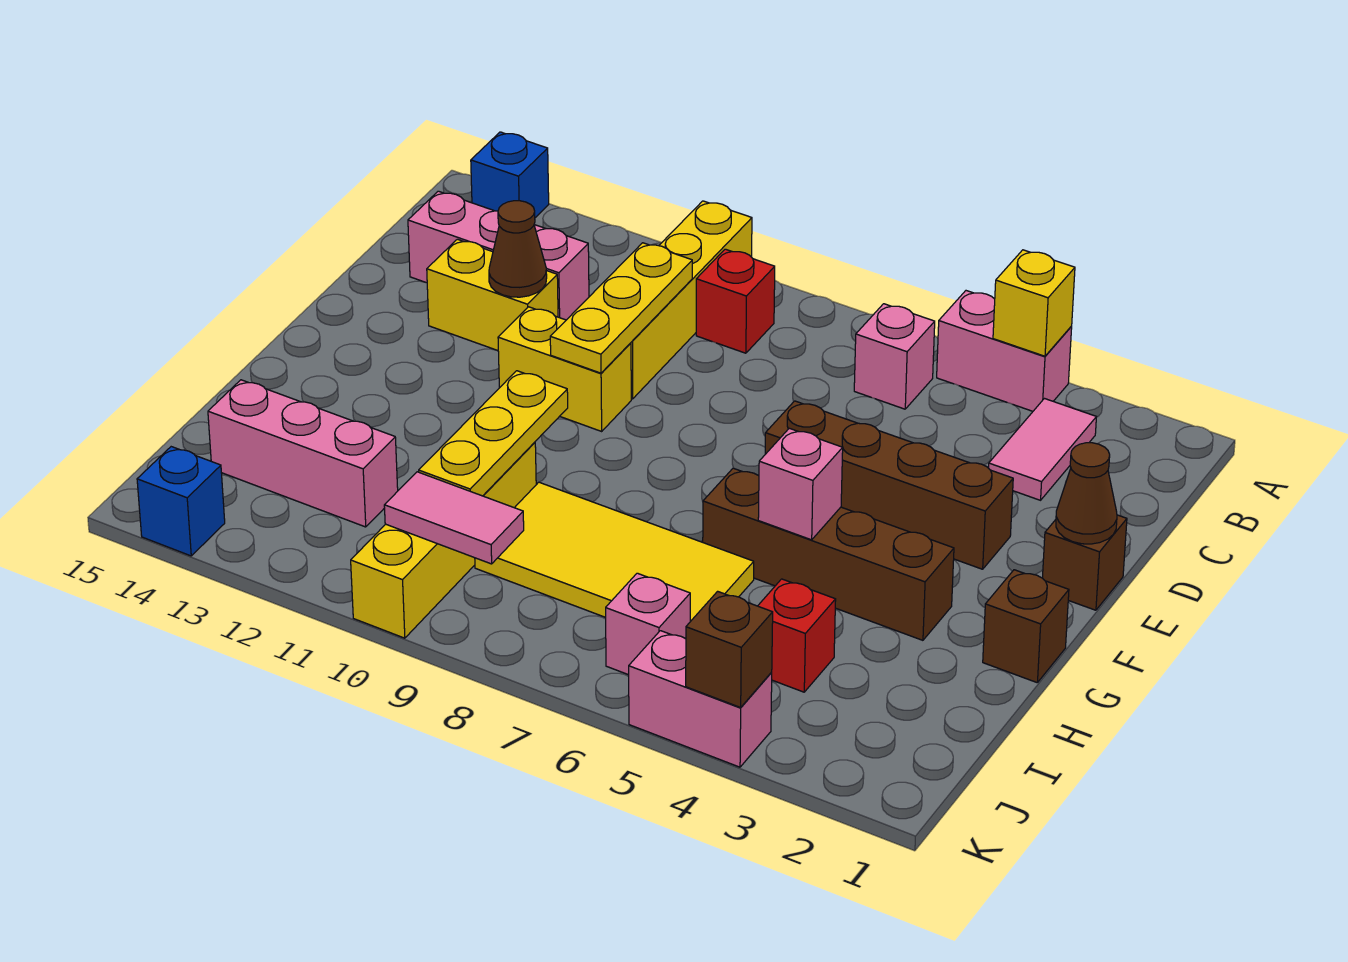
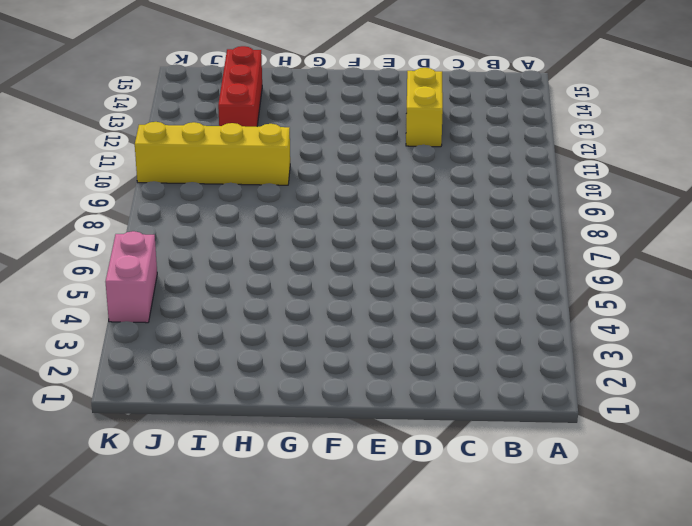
red 1x3 brick [218,46,262,127] -> pink 1x3 brick [208,380,398,527]
none -> pink 1x2 brick [937,291,1072,411]
none -> yellow 1x4 brick [631,201,752,399]
none -> blue 1x1 brick [471,132,549,218]

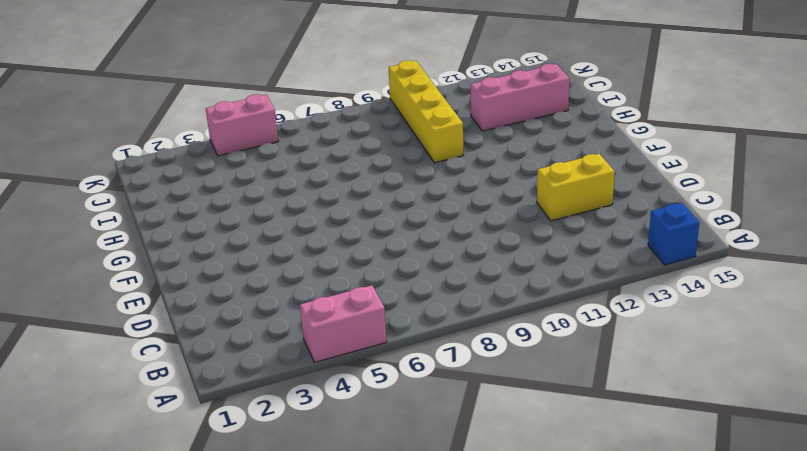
none -> yellow 1x4 brick [631,201,752,399]
none -> pink 1x2 tile [989,399,1096,500]
none -> pink 1x1 brick [854,304,935,409]

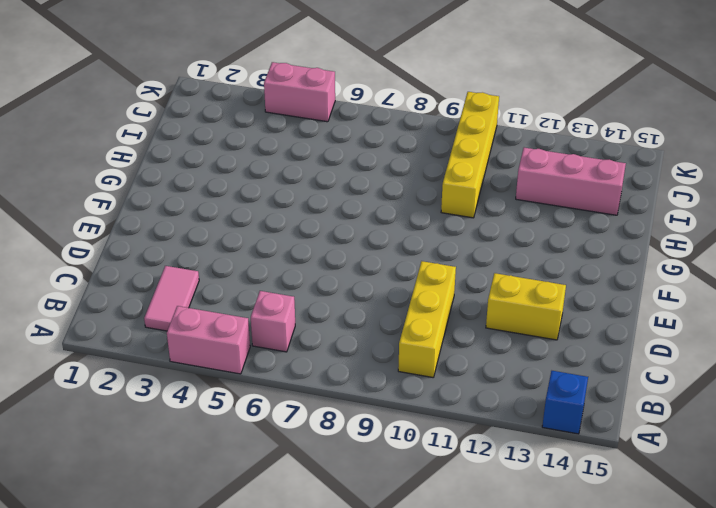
yellow 1x3 brick [398,261,456,377] -> yellow 1x4 brick [631,201,752,399]
none -> red 1x1 brick [696,249,775,353]
none -> pink 1x3 brick [408,191,589,320]
none -> brown 1x1 brick [1042,515,1127,610]

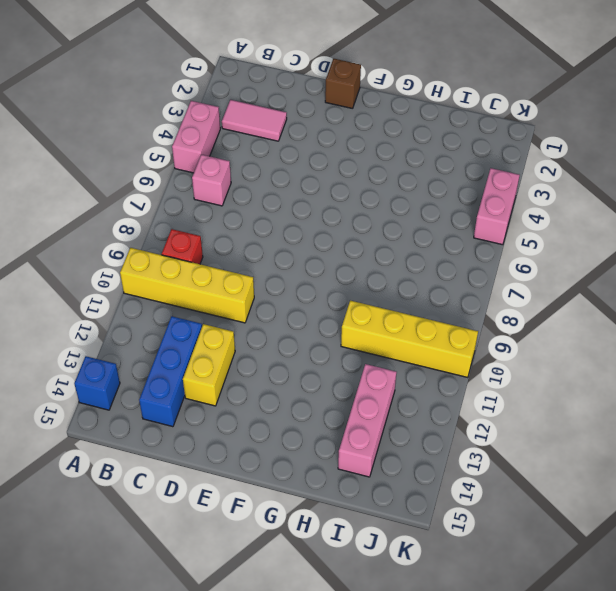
blue 1x3 brick [139,316,202,427] -> pink 1x3 brick [408,191,589,320]
none -> brown 1x4 brick [765,401,1013,569]
none -> yellow 1x2 brick [498,307,631,431]
none -> brown 1x1 brick [983,570,1069,682]

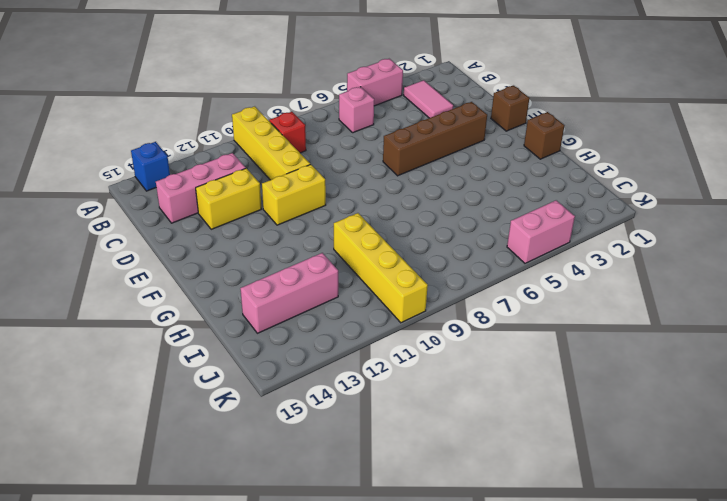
none -> brown 1x4 brick [703,468,954,640]
none -> yellow 2x4 tile [475,482,754,622]
none -> red 1x1 brick [758,579,836,692]

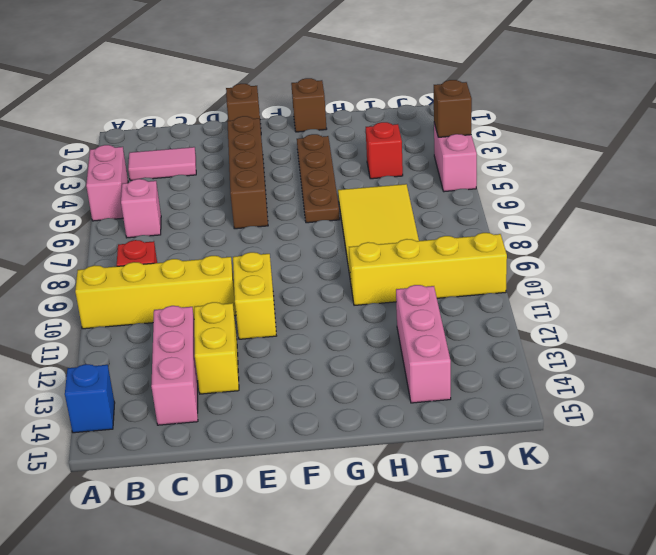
brown 1x4 plate [297,134,340,223] -> brown 1x4 brick [703,468,954,640]
none -> pink 1x1 brick [606,573,690,675]
none -> blue 1x1 brick [137,447,225,556]
none -> yellow 1x1 brick [993,250,1075,356]

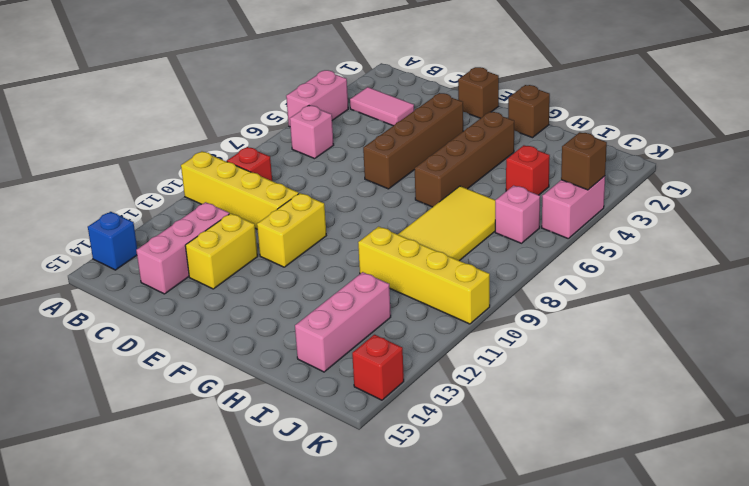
red 1x1 brick [352,335,404,400] -> blue 1x1 brick [137,447,225,556]
none -> yellow 1x1 brick [993,250,1075,356]
none -> yellow 1x3 plate [550,243,692,373]
none -> brown 1x1 cone [489,201,547,297]

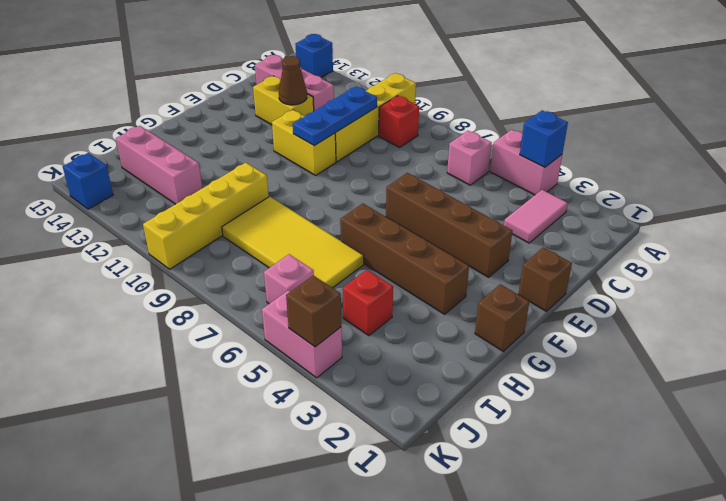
blue 1x1 brick [520,110,568,167] -> yellow 1x1 brick [993,250,1075,356]
blue 1x3 plate [293,87,377,146] -> yellow 1x3 plate [550,243,692,373]
none -> brown 1x1 cone [1056,443,1117,544]
none -> pink 1x1 brick [758,428,843,540]
none -> yellow 1x3 plate [419,371,568,496]

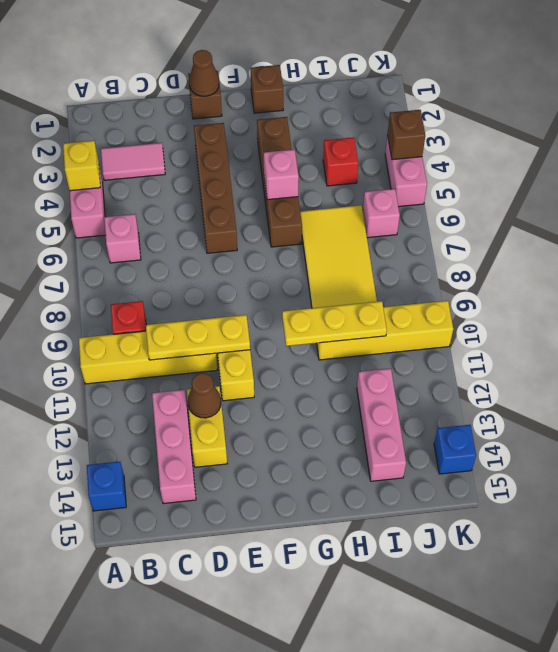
none -> pink 1x2 tile [384,472,524,564]

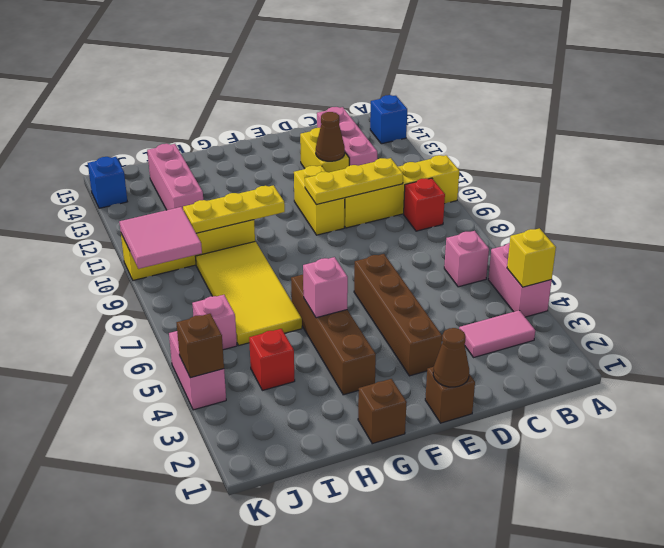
pink 2x2 tile [119,207,202,269] -> pink 1x2 tile [384,472,524,564]

